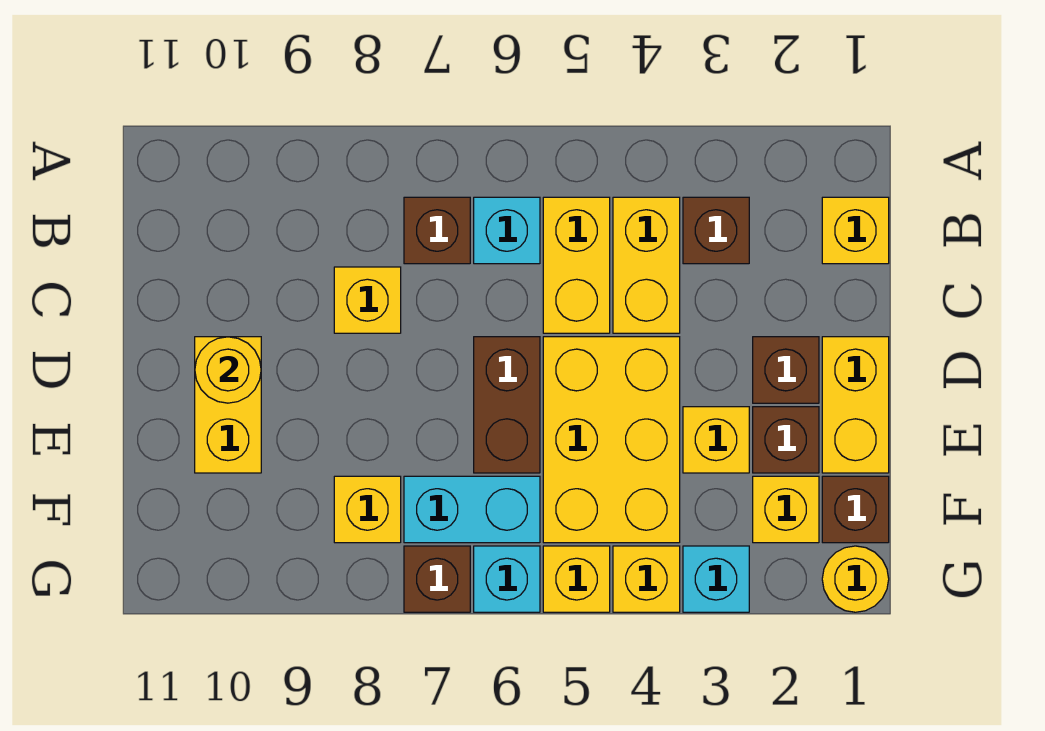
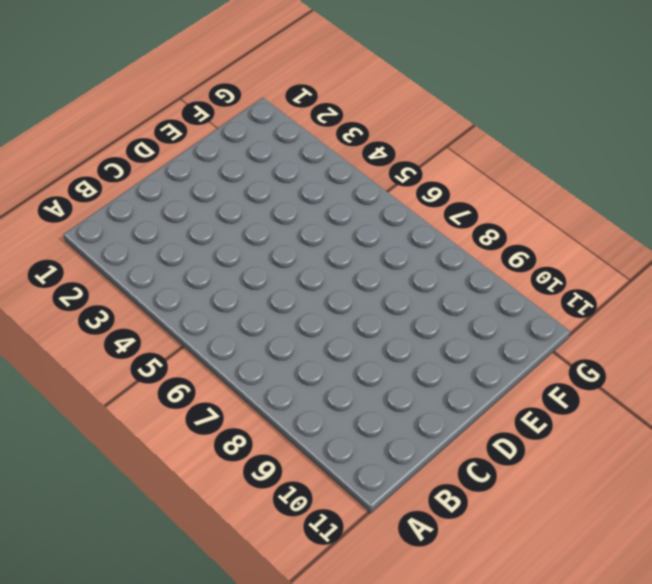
none -> yellow 1x1 brick [822,197,889,264]
none -> brown 1x1 brick [683,197,749,264]
none -> yellow 1x2 brick [613,197,680,333]

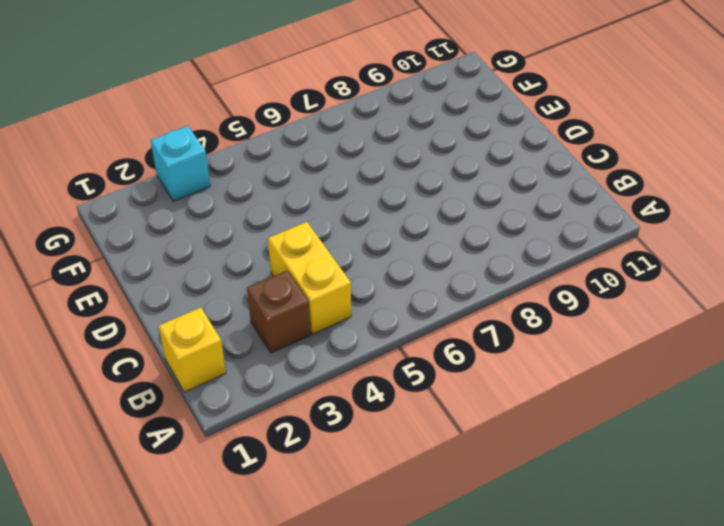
none -> yellow 1x2 brick [543,197,610,333]
none -> cyan 1x1 brick [474,197,540,264]
none -> brown 1x1 brick [404,197,470,264]

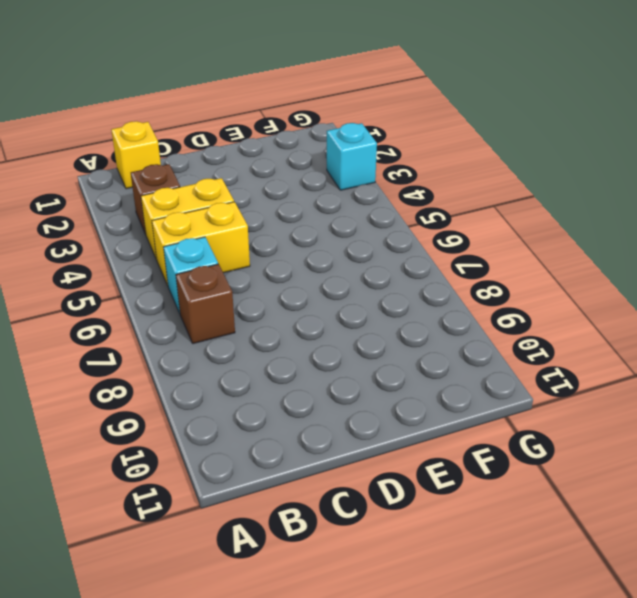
none -> yellow 1x1 brick [334,267,401,333]
none -> yellow 1x2 brick [822,337,889,473]
none -> brown 1x1 brick [753,337,819,403]

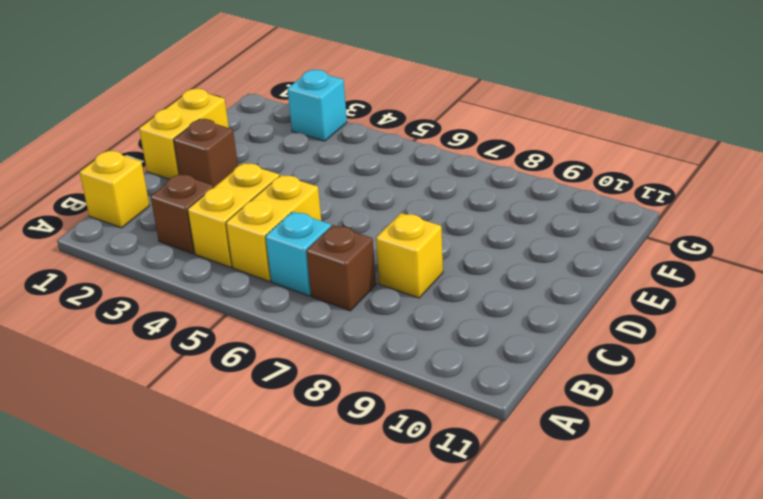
none -> yellow 2x3 brick [543,337,680,543]
none -> brown 1x2 brick [474,337,540,473]
none -> yellow 1x2 brick [195,337,261,473]

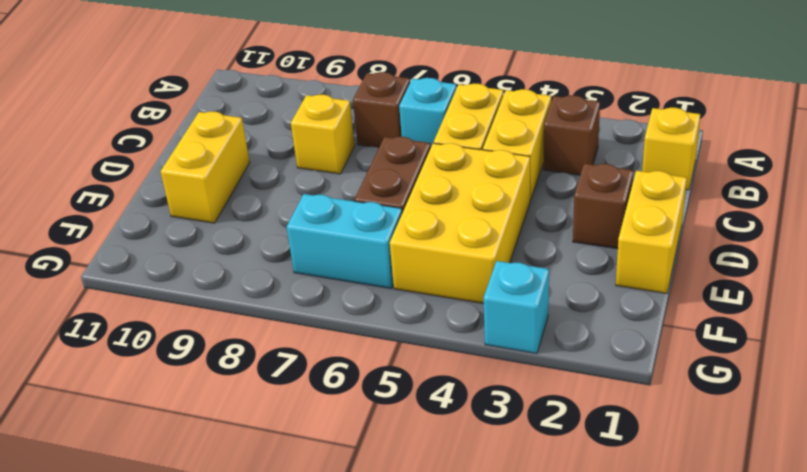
none -> brown 1x1 brick [753,407,819,473]
none -> yellow 1x1 brick [683,407,749,473]
none -> brown 1x1 brick [822,476,889,543]

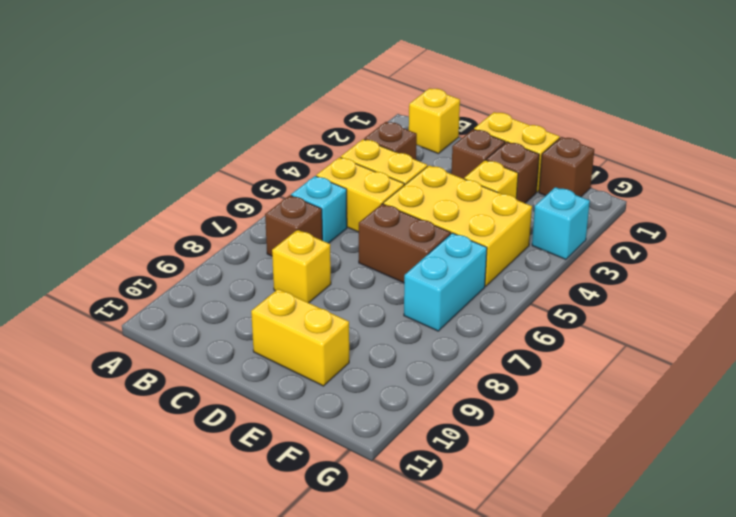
none -> yellow 1x1 brick [753,476,819,543]
none -> yellow 1x1 brick [334,476,401,543]
none -> yellow 1x1 round brick [822,546,889,612]

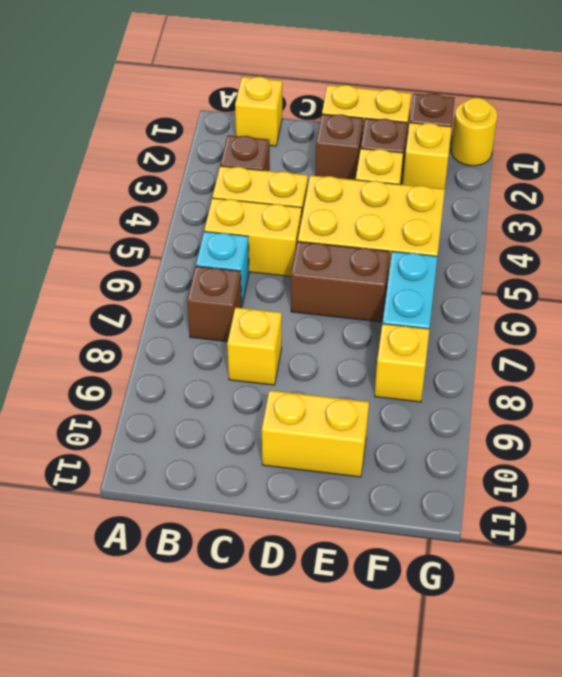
none -> cyan 1x1 brick [683,546,749,612]
none -> yellow 1x1 brick [613,546,680,612]
none -> yellow 1x1 brick [543,546,610,612]

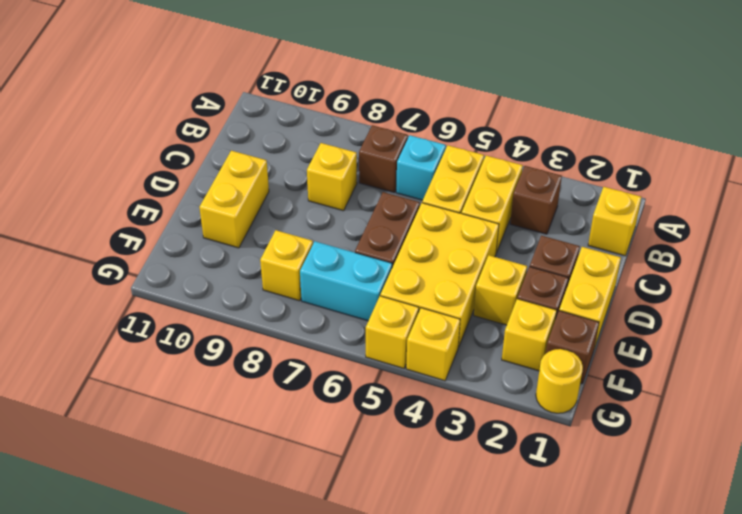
none -> cyan 1x1 brick [683,546,749,612]
none -> cyan 1x1 brick [474,546,540,612]
none -> brown 1x1 brick [404,546,470,612]

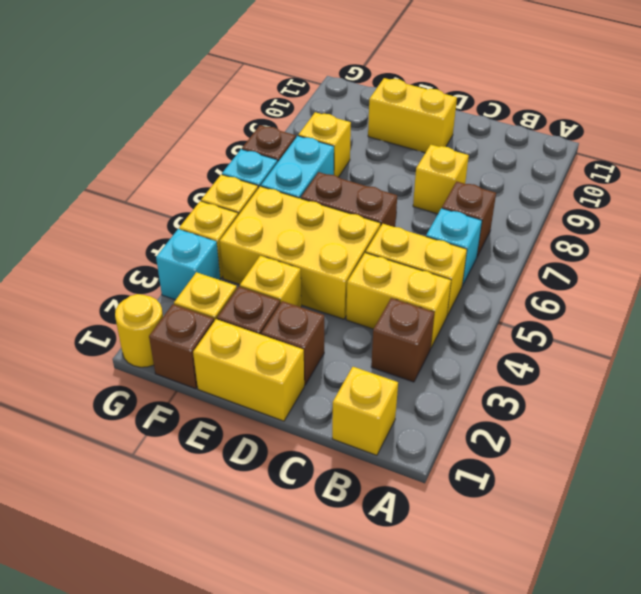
none -> yellow 1x1 round brick [195,337,261,403]

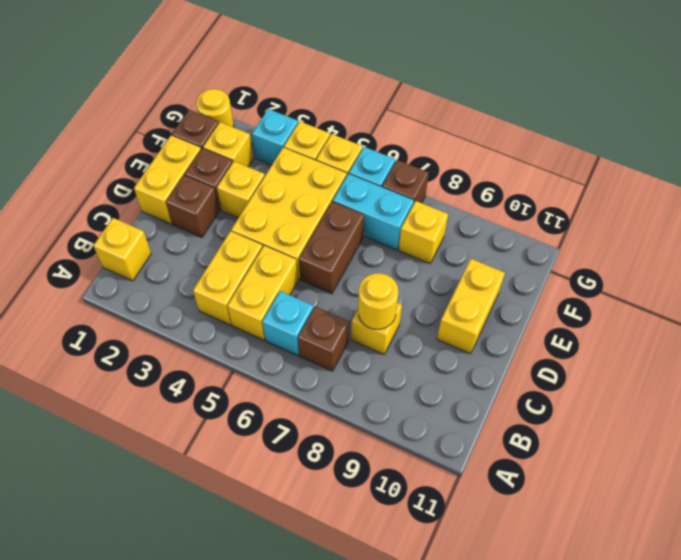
yellow 1x1 round brick [358,273,398,329] -> yellow 1x1 round brick moved to [195,337,261,403]
none -> brown 1x1 brick [683,197,749,264]

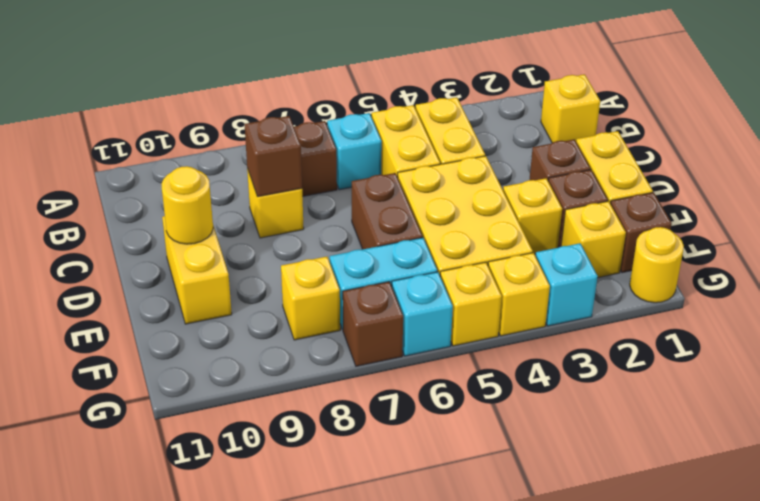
brown 1x1 brick [245,116,302,197] -> brown 1x1 brick moved to [683,197,749,264]

